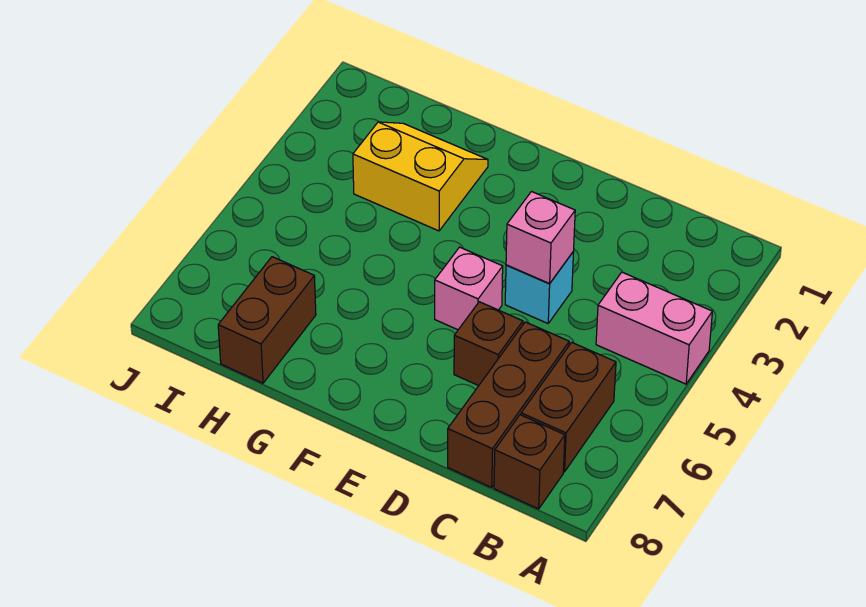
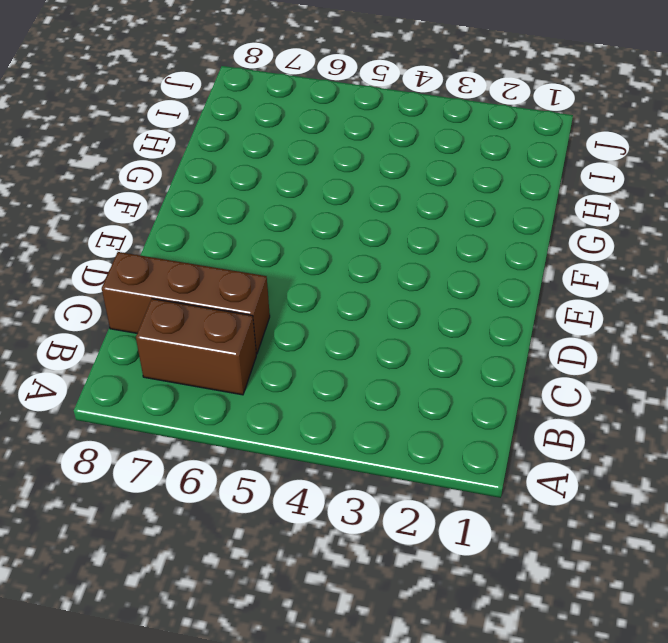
none -> pink 1x2 brick [596,272,712,384]
none -> brown 1x1 brick [494,415,565,509]

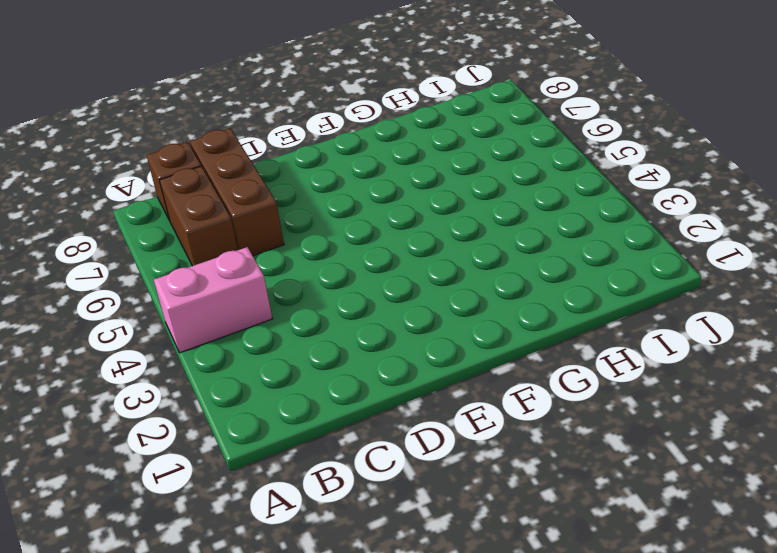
none -> cyan 1x1 brick [505,252,574,323]
none -> brown 1x1 brick [454,302,523,386]

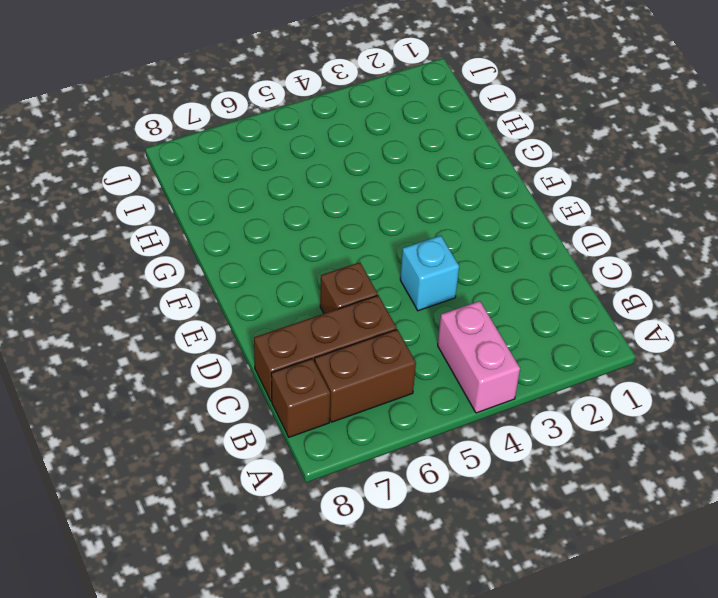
none -> pink 1x1 brick [435,247,503,330]
none -> yellow 2x2 slope [353,122,488,231]

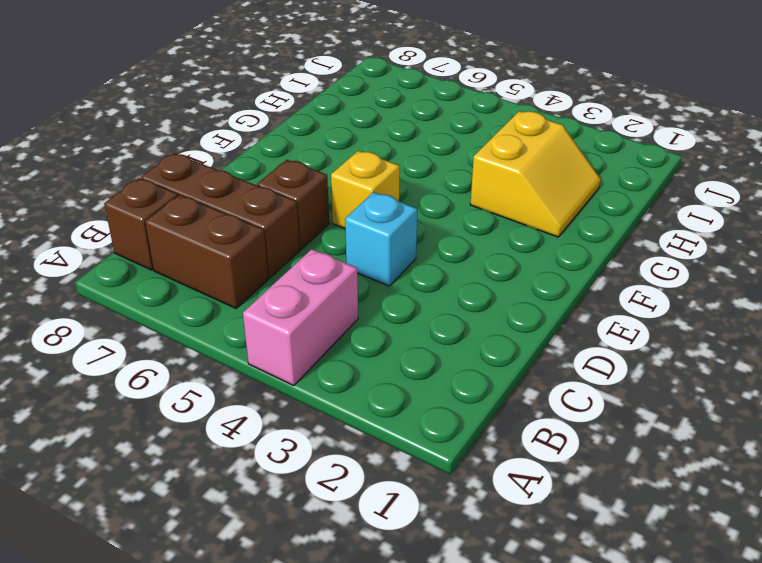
yellow 1x1 brick [331,151,400,228] -> pink 1x1 brick [435,247,503,330]
none -> brown 1x2 brick [218,257,316,383]
none -> pink 1x1 brick [506,192,575,284]

